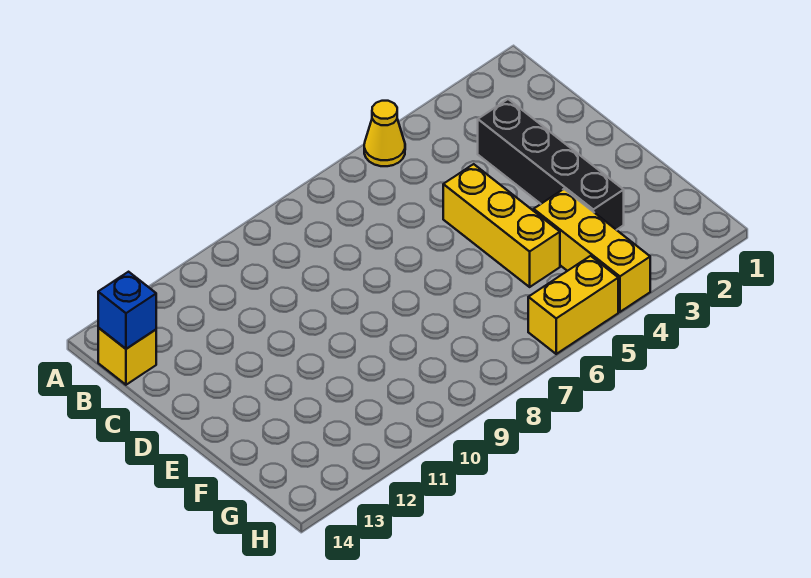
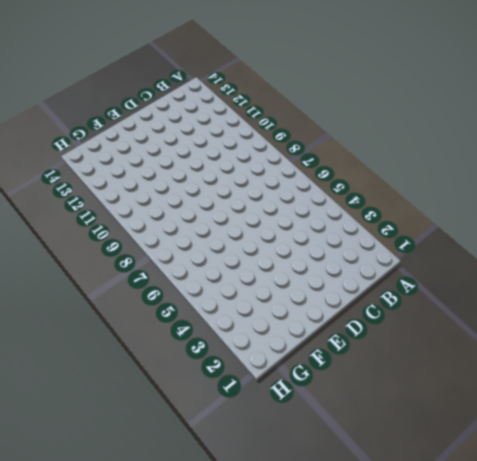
none -> yellow 1x1 cone [364,101,405,166]
none -> yellow 1x1 brick [98,328,156,385]

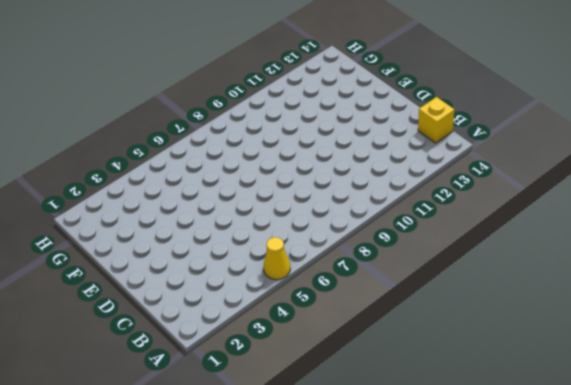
none -> black 1x4 brick [478,99,624,230]
none -> yellow 1x3 brick [443,164,560,287]

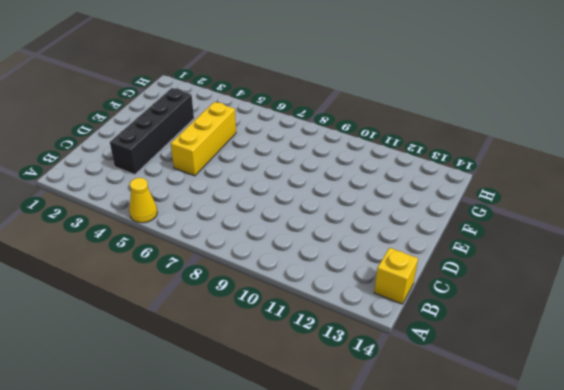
none -> yellow 1x3 brick [534,189,650,312]
none -> yellow 1x2 brick [528,256,618,354]

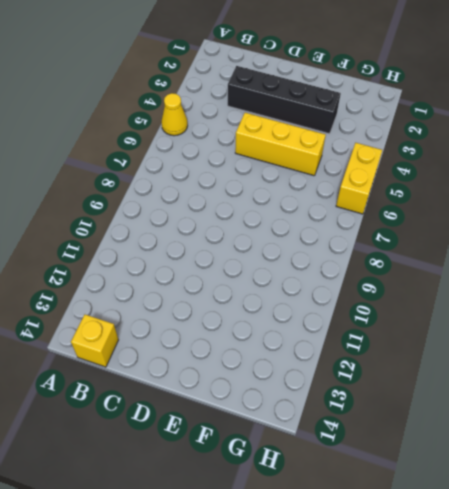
none -> yellow 1x3 brick [534,189,650,312]
none -> blue 1x1 brick [98,272,156,349]

